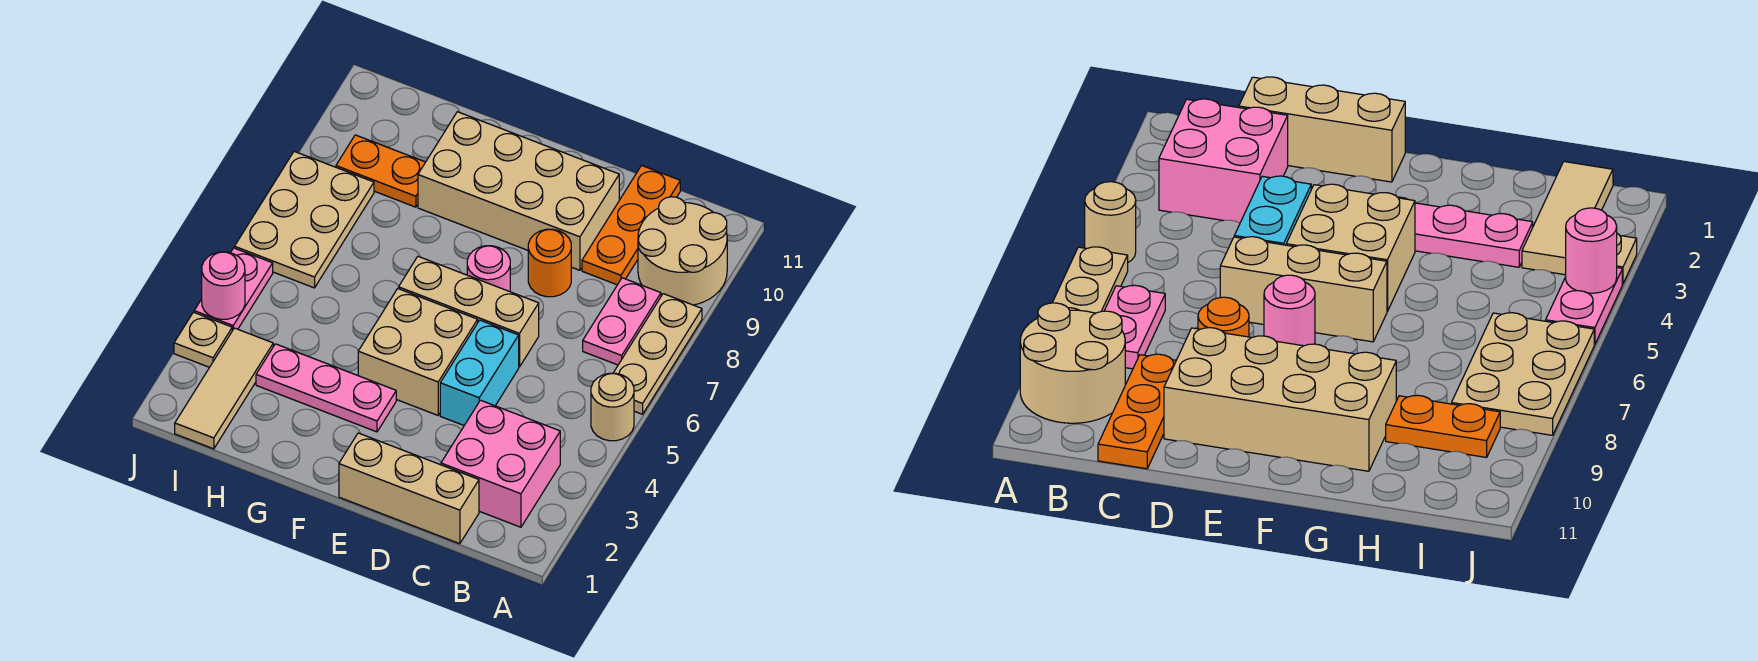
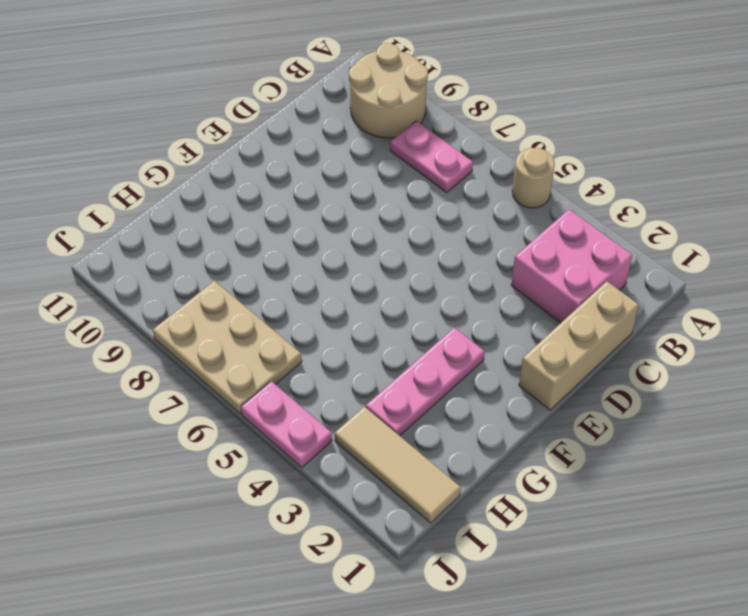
none -> tan 1x3 plate [614,294,702,414]
none -> orange 1x3 plate [582,165,680,285]
none -> cyan 1x2 brick [440,320,519,425]

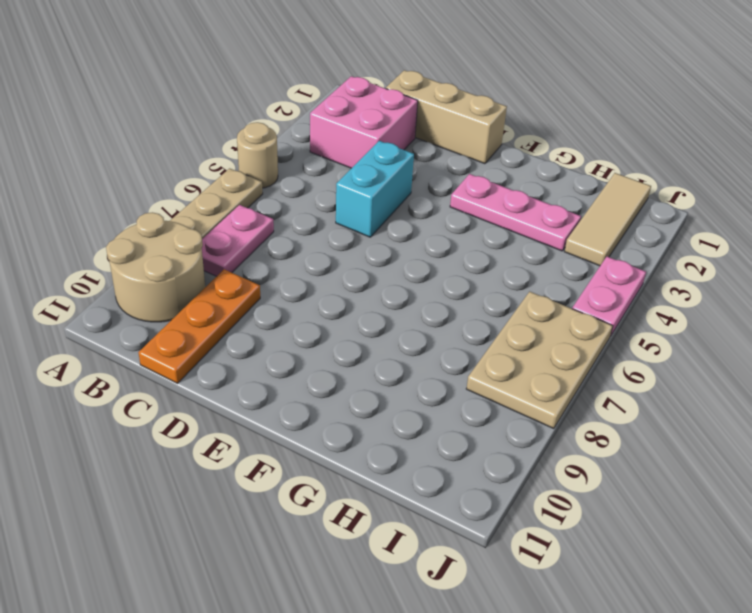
none -> tan 1x3 brick [399,256,539,367]
none -> orange 1x1 round brick [528,229,571,297]
none -> tan 2x4 brick [418,112,619,270]

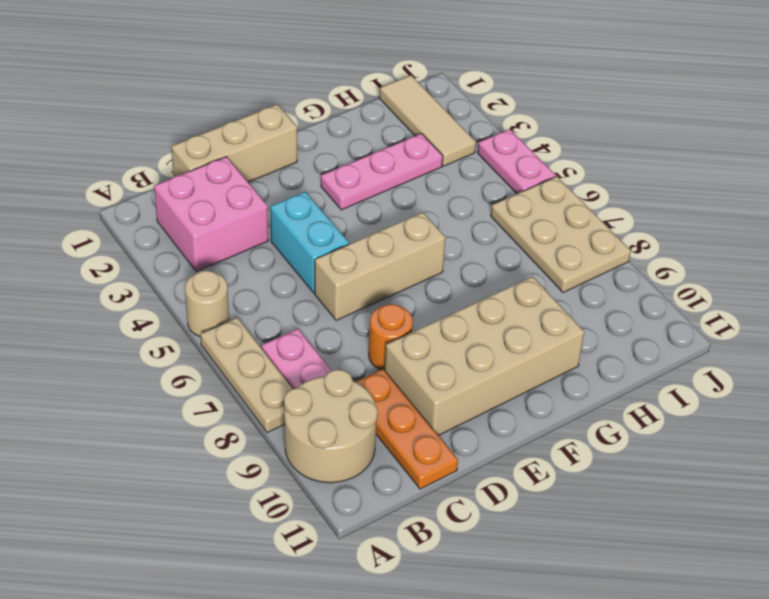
none -> tan 2x2 brick [358,289,478,415]
none -> pink 1x1 round brick [467,246,510,292]
none -> orange 1x2 plate [336,135,425,207]

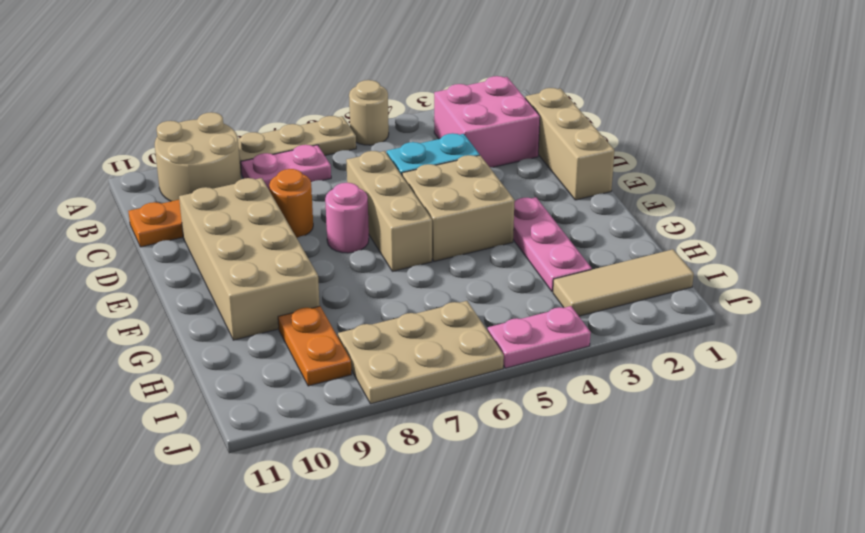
none -> tan 1x1 plate [174,312,232,367]
none -> pink 1x1 round brick [202,252,245,319]

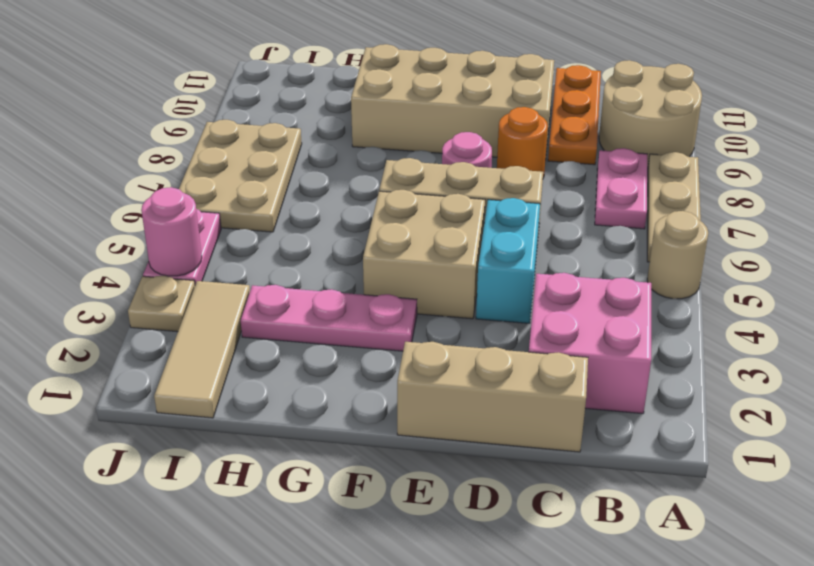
none -> orange 1x2 plate [336,135,425,207]

